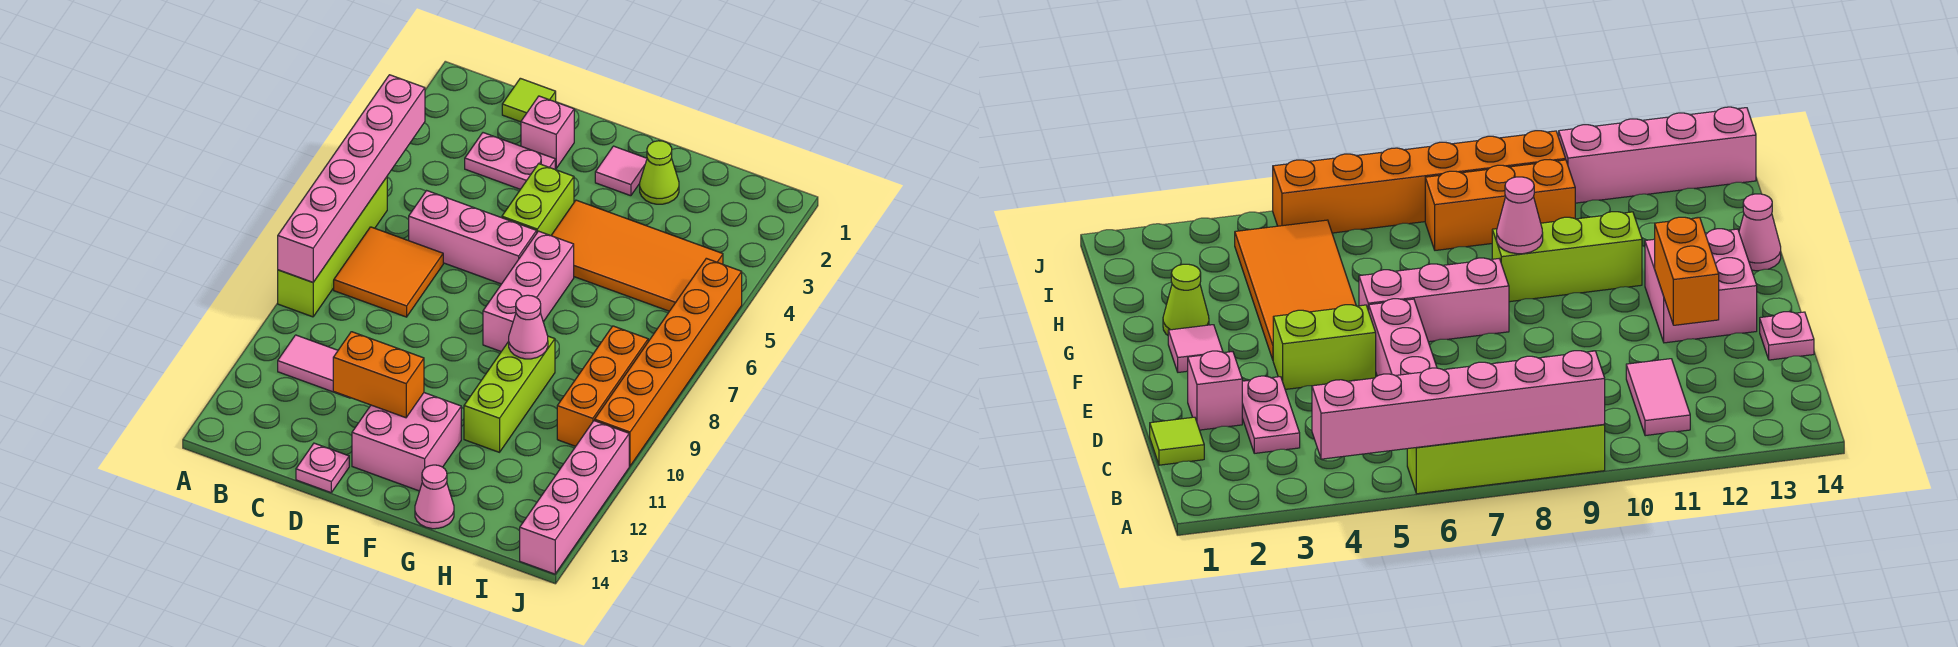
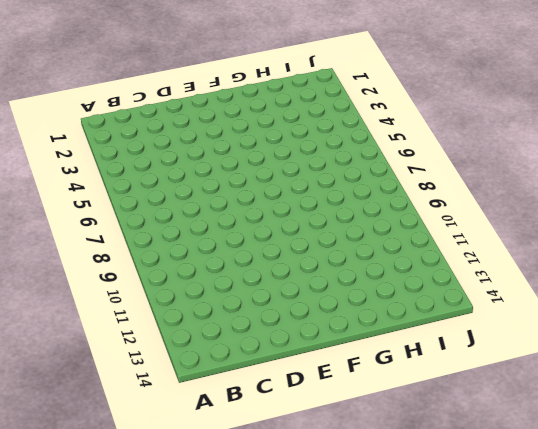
none -> lime 1x4 brick [278,177,387,317]
none -> orange 2x2 tile [334,227,443,317]
none -> pink 1x2 tile [278,335,350,398]

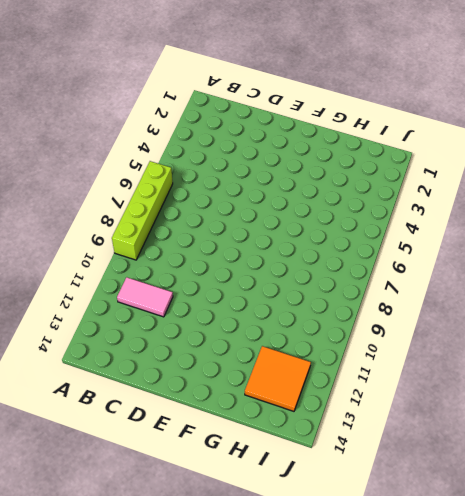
orange 2x2 tile [245,346,311,411] -> orange 2x2 tile moved to [334,227,443,317]
none -> lime 1x1 tile [502,78,556,122]
none -> pink 1x2 plate [465,133,555,189]
none -> pink 1x3 brick [409,191,537,284]

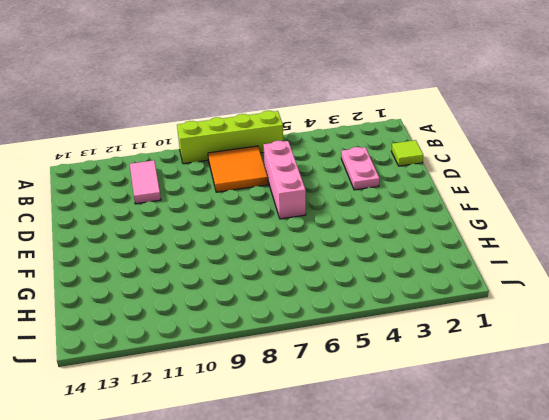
none -> pink 1x1 brick [521,96,574,168]
none -> pink 1x1 plate [296,443,349,493]
none -> lime 1x2 brick [502,164,574,236]

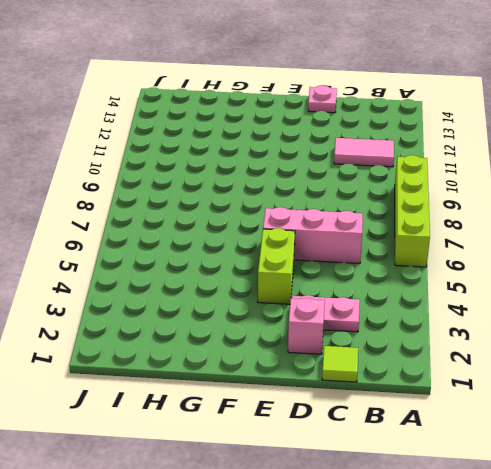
none -> orange 2x2 tile [334,227,443,317]
none -> pink 2x2 brick [352,393,461,491]
none -> pink 1x1 tile [595,146,647,196]

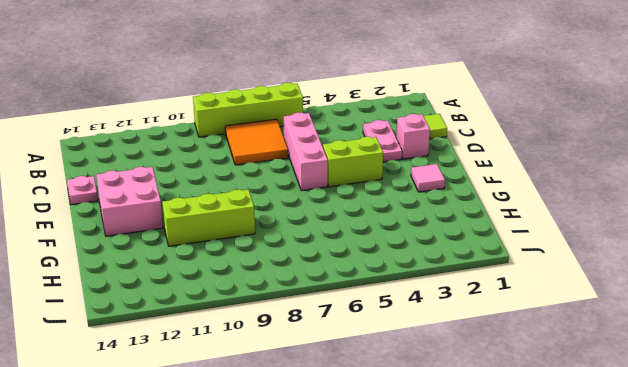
none -> pink 1x2 tile [278,335,350,398]
none -> orange 2x4 tile [551,200,723,311]
none -> pink 1x3 brick [483,231,574,351]

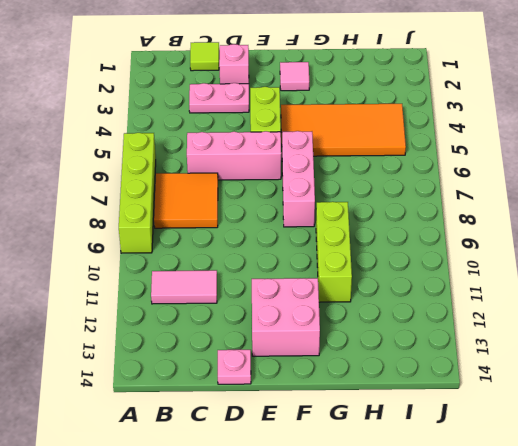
none -> lime 1x1 cone [640,141,679,204]
none -> pink 1x1 cone [415,465,454,529]
none -> orange 1x3 brick [557,326,648,446]

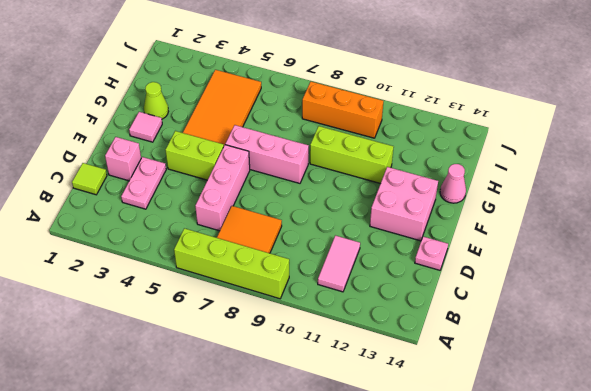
none -> orange 1x6 brick [595,258,742,466]
none -> pink 1x4 brick [520,421,629,574]
none -> pink 1x6 brick [278,75,425,282]

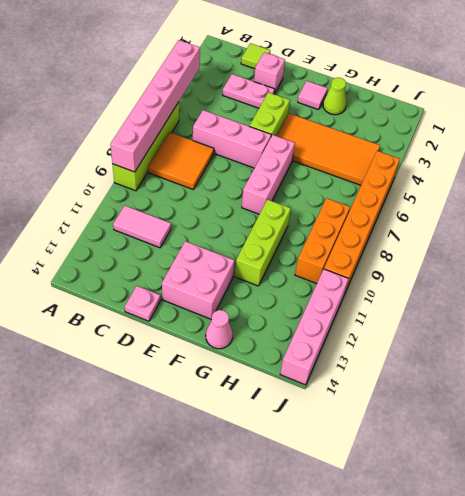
none -> orange 1x2 brick [333,332,424,418]
none -> pink 1x1 cone [509,295,548,359]

